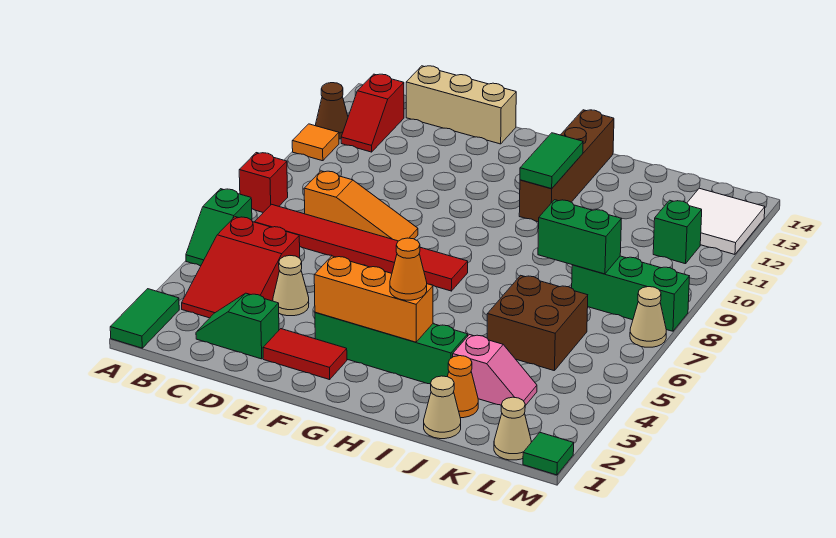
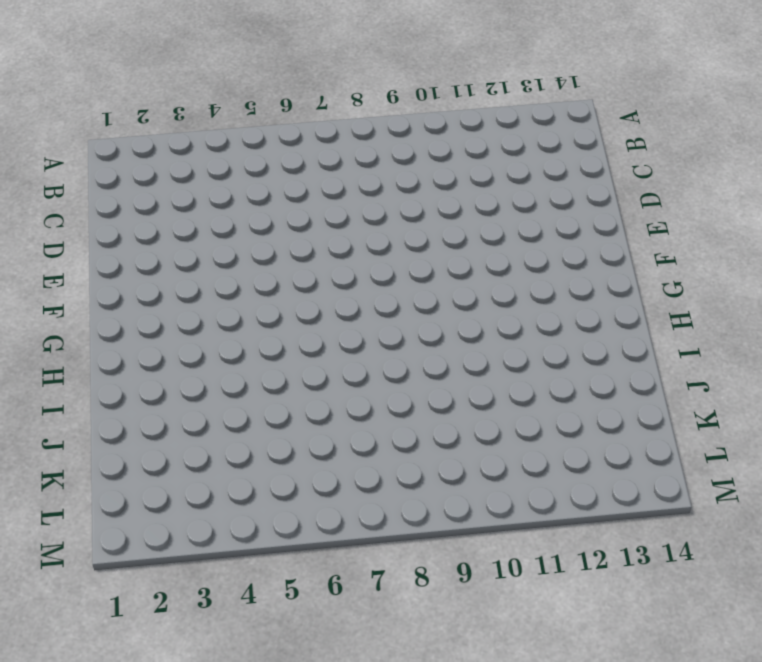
none -> green 1x2 tile [110,289,179,348]
none -> green 1x2 slope [186,189,252,266]
none -> red 1x1 brick [239,153,288,212]

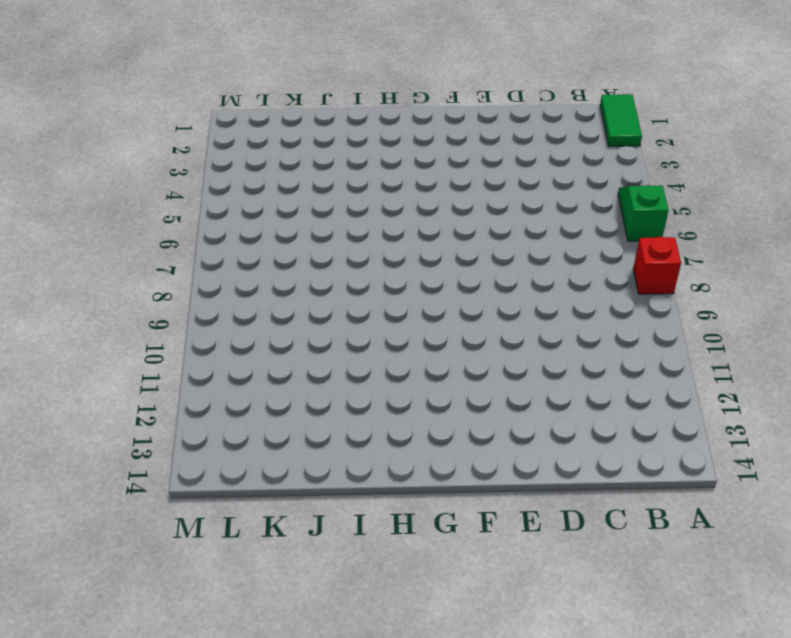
none -> orange 1x1 tile [292,124,339,161]
none -> brown 1x1 cone [316,83,348,139]
none -> red 2x3 slope [182,217,300,318]

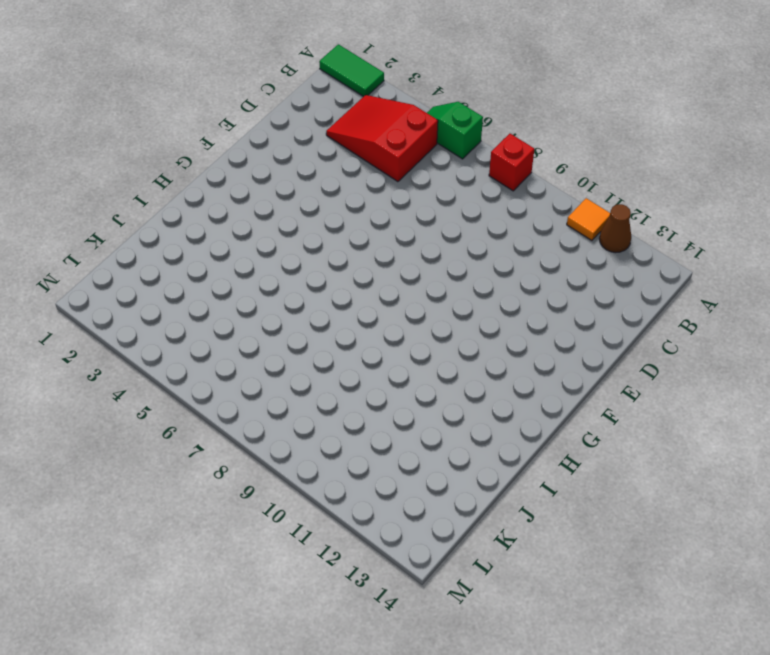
none -> red 1x6 tile [255,204,468,291]
none -> red 1x2 slope [341,74,404,152]
none -> green 1x2 slope [196,293,279,359]

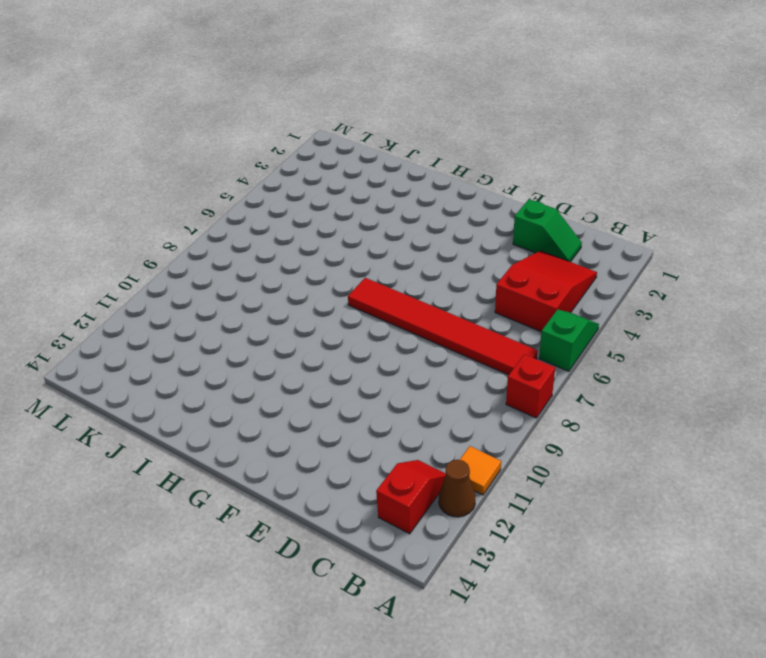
none -> green 1x2 tile [110,289,179,348]
none -> orange 1x3 slope [304,171,418,241]
none -> tan 1x3 brick [406,66,516,144]

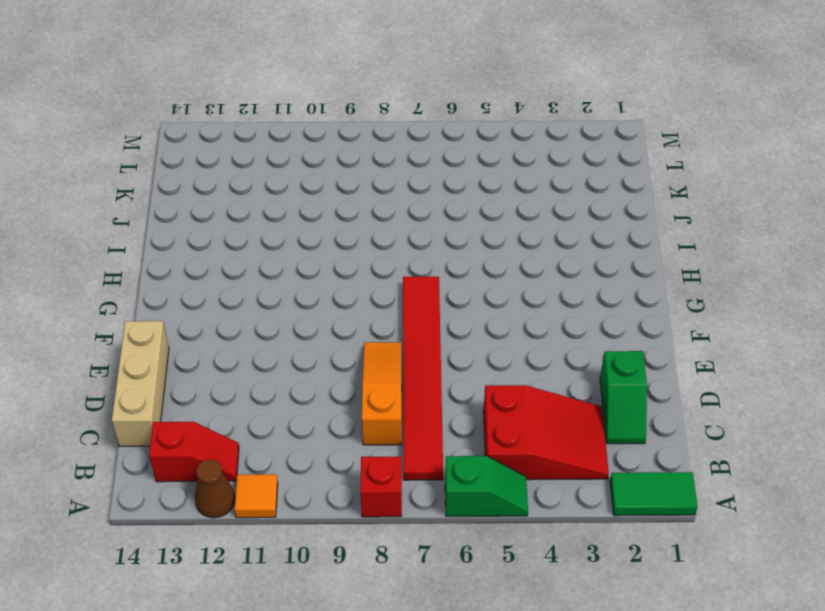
none -> tan 1x1 cone [273,256,309,316]
none -> red 1x2 tile [263,329,347,380]
none -> green 1x4 brick [315,312,468,384]

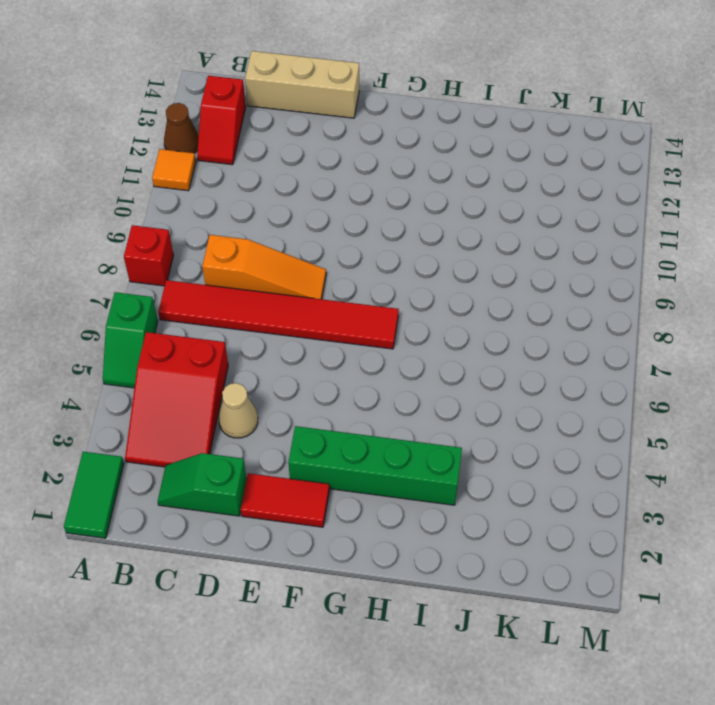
none -> brown 1x4 brick [519,110,614,222]
none -> tan 1x1 cone [424,376,461,439]
none -> orange 1x1 cone [447,356,478,418]

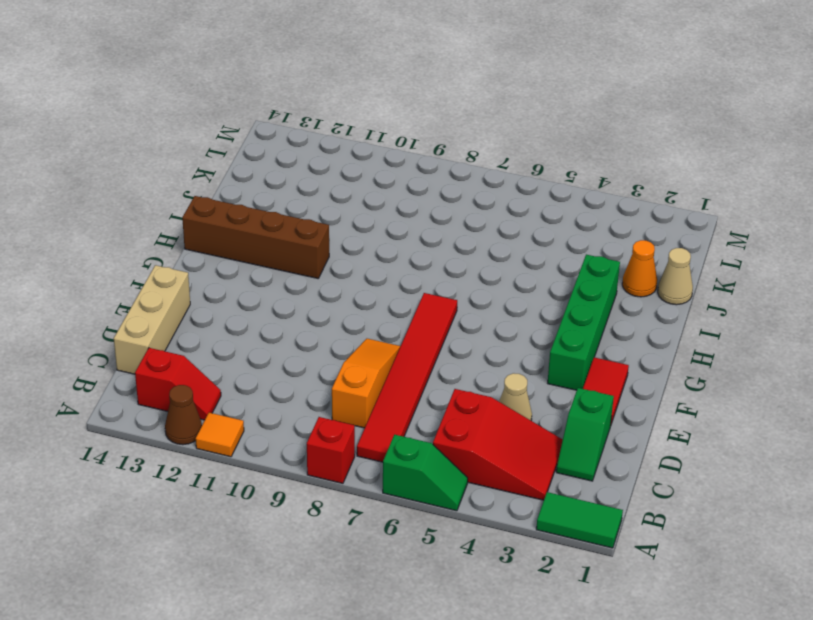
none -> pink 1x2 slope [453,334,537,406]
none -> brown 2x2 brick [487,275,588,371]
none -> green 1x3 brick [572,256,689,331]

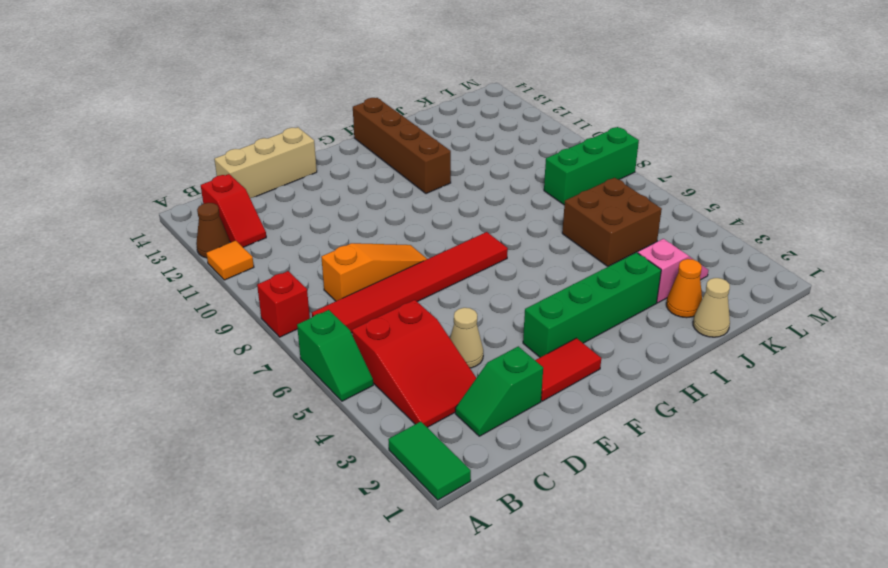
none -> tan 1x1 cone [494,397,531,460]
none -> green 1x1 brick [653,200,702,264]
none -> white 2x2 tile [687,188,765,254]

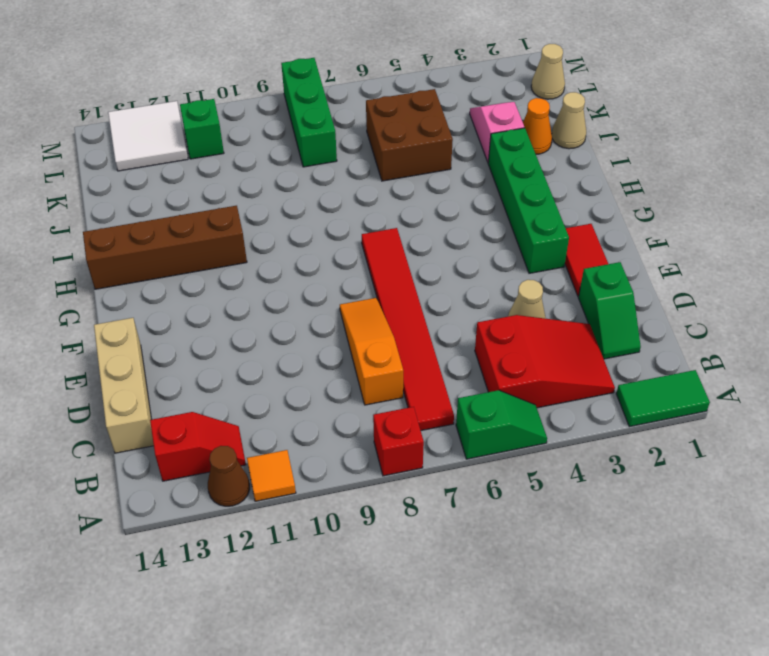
none -> green 1x1 tile [523,433,574,475]
none -> tan 1x1 cone [630,287,666,347]
none -> orange 1x3 brick [314,256,433,342]

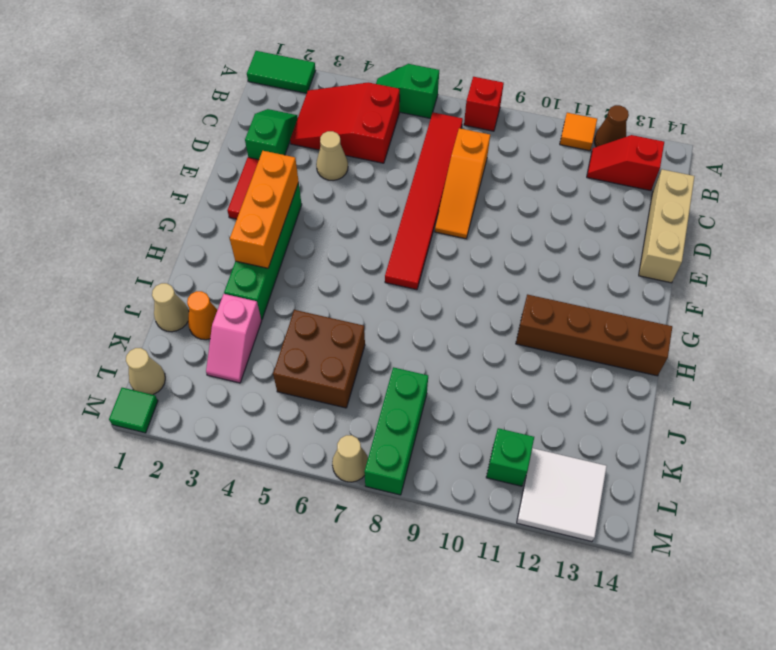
none -> green 1x2 tile [520,133,583,189]
none -> green 1x2 brick [538,200,621,274]
none -> orange 1x1 cone [390,238,427,300]

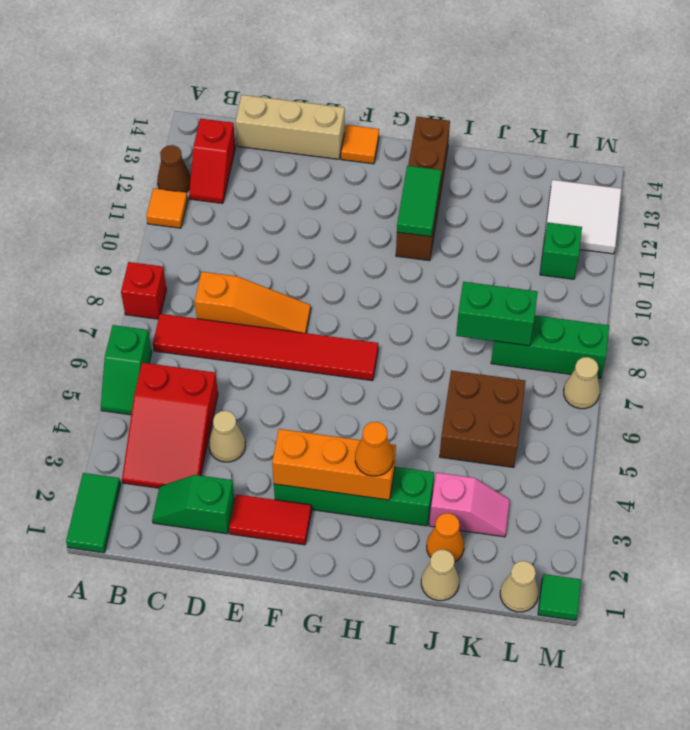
orange 1x1 tile [341,125,379,164] -> none

